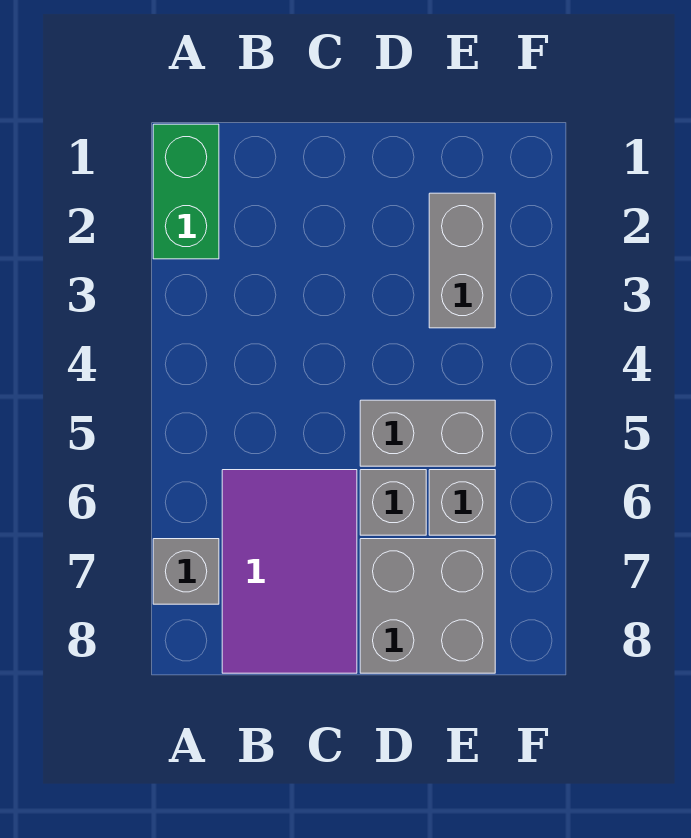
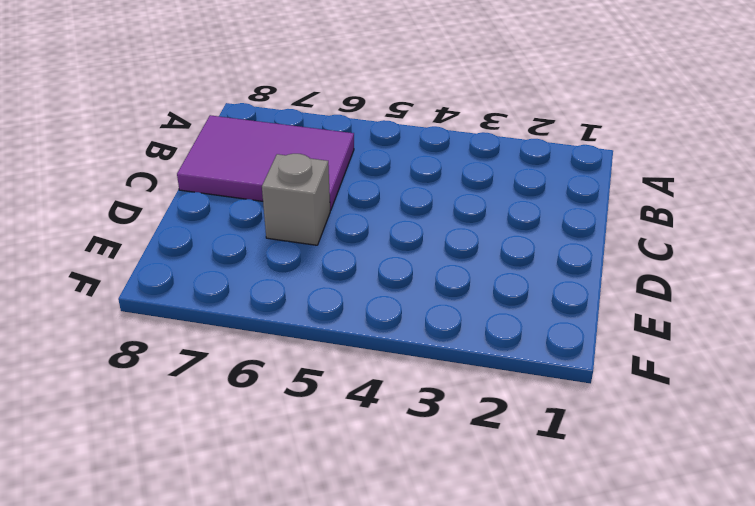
none -> green 1x2 brick [153,124,219,259]
none -> grey 1x1 brick [153,539,219,604]

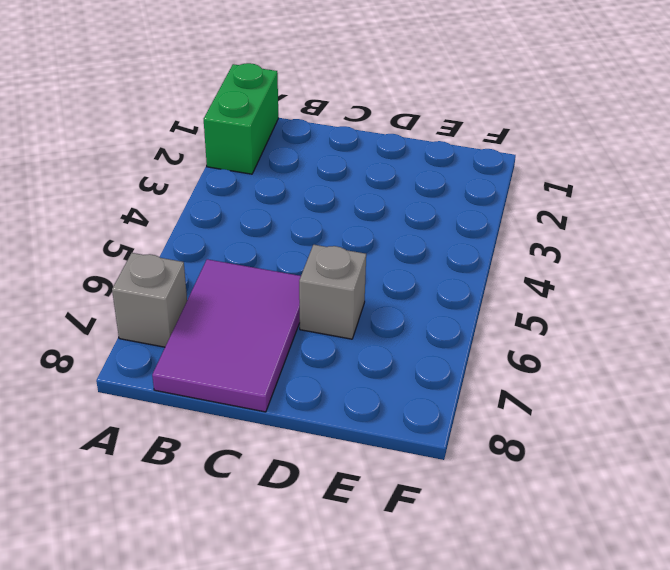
none -> grey 1x2 brick [360,400,495,466]
none -> grey 2x2 brick [360,539,495,673]

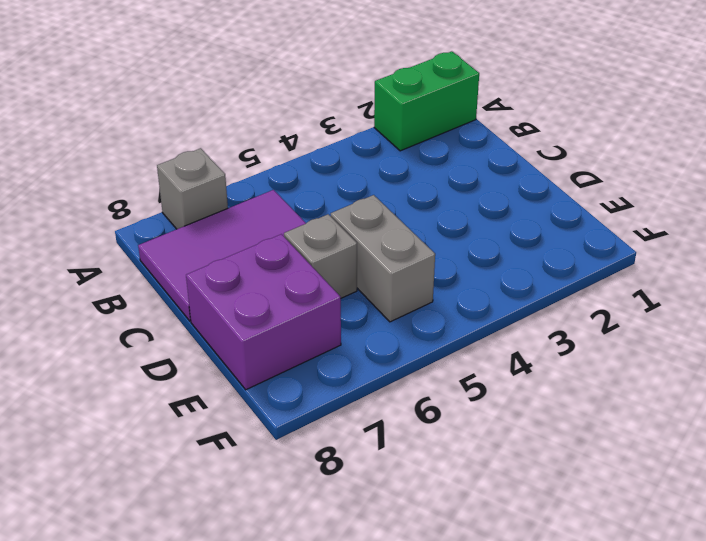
purple 2x2 brick [186,234,341,390] -> grey 2x2 brick [360,539,495,673]
none -> grey 1x2 brick [429,193,495,328]
none -> grey 1x1 brick [429,470,495,535]

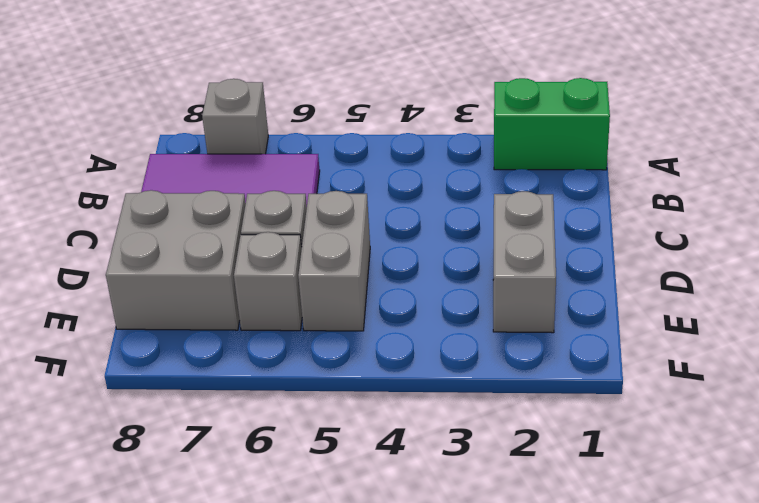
grey 1x2 brick [493,191,556,333] -> grey 1x2 brick turned to [429,193,495,328]

